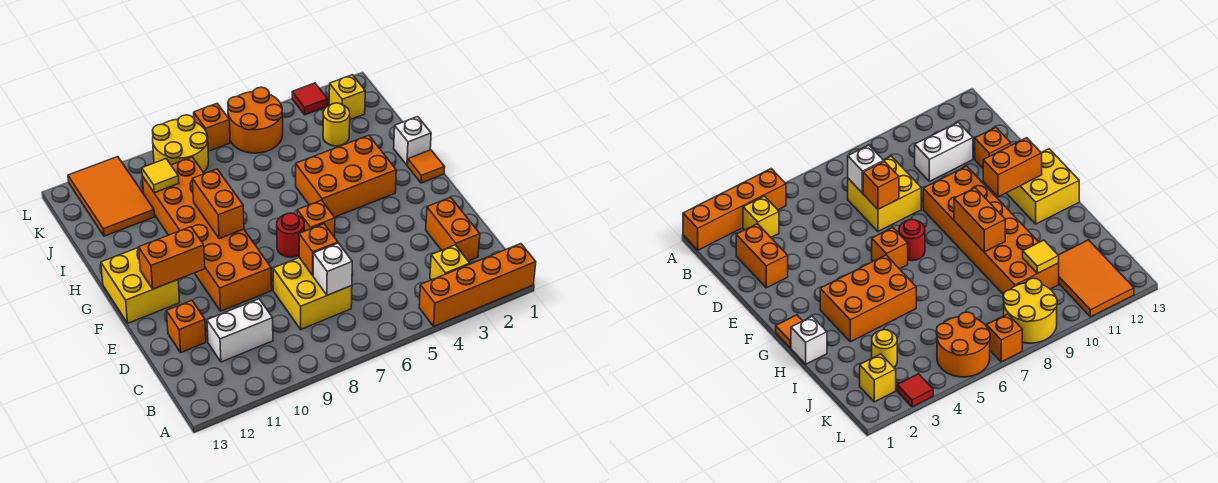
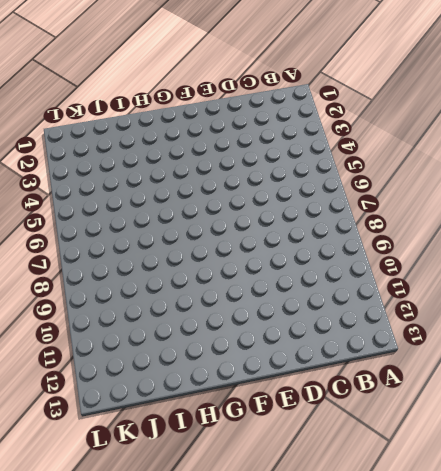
none -> orange 1x4 brick [419,244,536,326]
none -> yellow 1x1 brick [430,245,470,280]
none -> orange 1x2 brick [426,197,480,261]

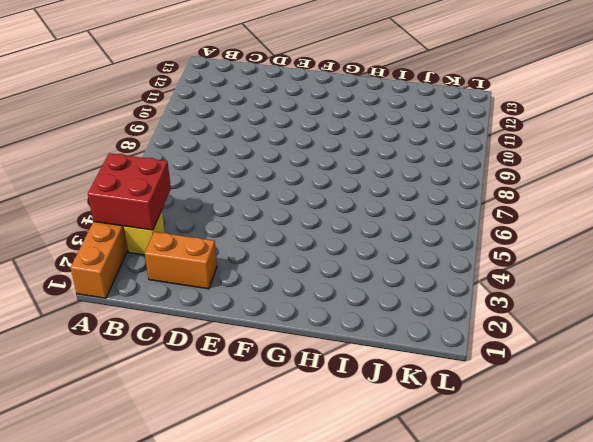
red 2x2 brick [88,153,171,230] -> none
none -> yellow 2x2 brick [273,258,352,329]
none -> white 1x2 brick [207,299,273,362]
none -> orange 1x1 brick [167,300,206,352]

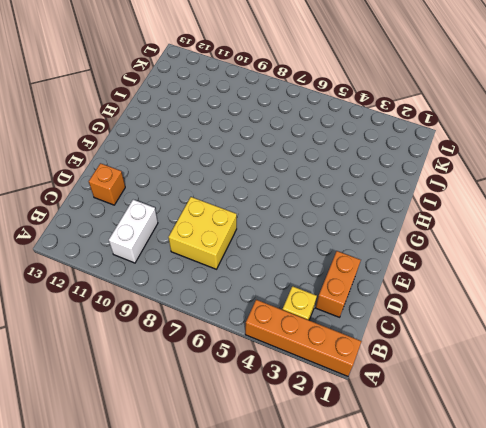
white 1x2 brick [109,200,158,263] -> white 1x2 brick turned to [207,299,273,362]
none -> orange 2x6 brick [142,157,272,311]
none -> orange 1x1 brick [297,200,335,237]
none -> red 1x1 round brick [277,213,304,257]

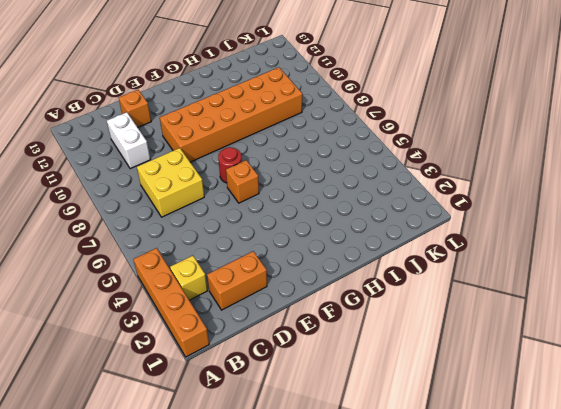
none -> yellow 2x2 brick [101,247,180,323]
none -> orange 1x1 tile [408,150,445,183]
none -> orange 2x3 brick [296,135,396,217]

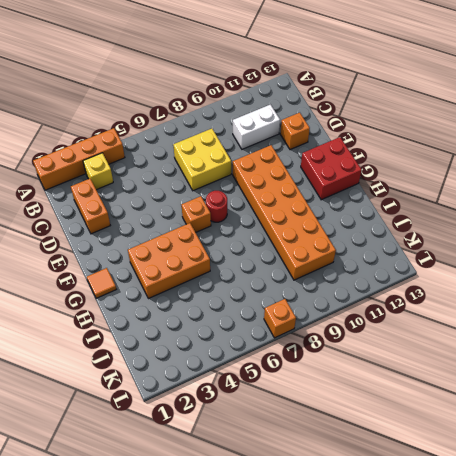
red 2x2 brick [301,137,362,200] -> yellow 2x2 brick [101,247,180,323]
none -> white 1x1 brick [394,117,431,165]
none -> yellow 1x1 round brick [323,103,350,146]
none -> orange 2x3 tile [68,157,155,236]

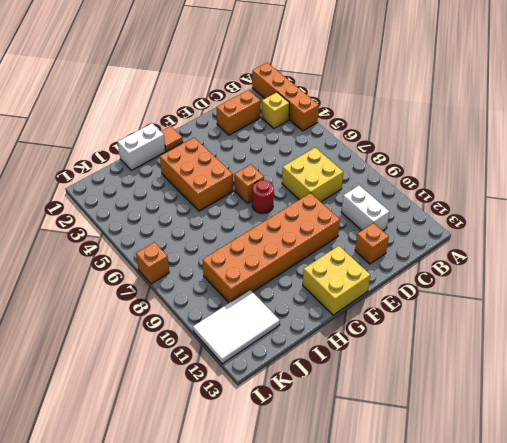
white 1x2 brick [118,123,166,170] -> white 1x1 brick [394,117,431,165]
white 2x3 tile [193,290,280,364] -> orange 2x3 tile [68,157,155,236]
none -> yellow 1x1 round brick [323,103,350,146]
none -> yellow 1x1 brick [329,75,365,120]
none -> orange 2x2 round brick [228,87,283,153]

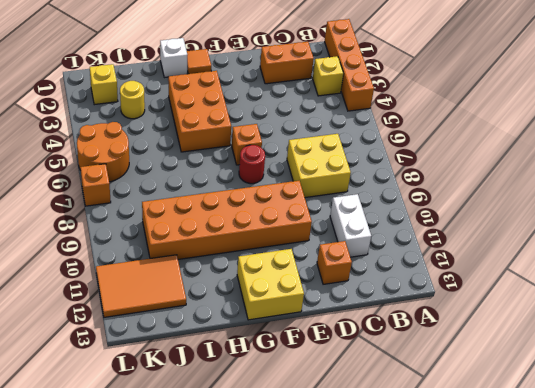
none -> yellow 2x2 round brick [153,115,209,173]
none -> red 1x1 tile [292,83,328,115]
none -> white 1x1 brick [313,243,352,295]

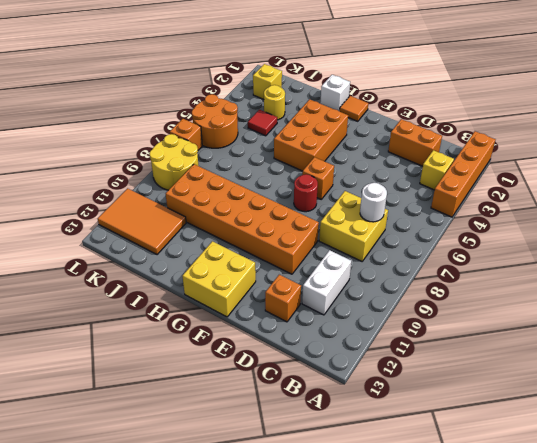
white 1x1 round brick [360,183,387,222] -> white 1x1 brick [313,243,352,295]
red 1x1 tile [248,110,277,136] -> red 1x1 tile moved to [292,83,328,115]
none -> orange 1x1 brick [299,224,338,275]
none -> orange 1x2 brick [139,227,205,289]
none -> orange 1x2 brick [192,169,244,239]

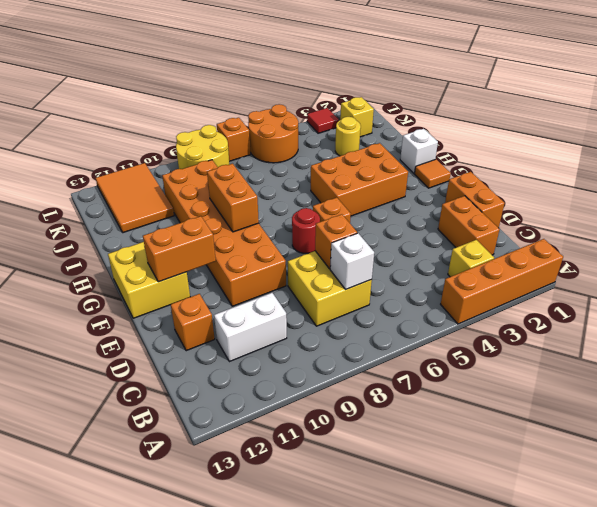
orange 1x2 brick [445,172,505,228] -> none
none -> yellow 1x1 tile [142,159,179,193]

